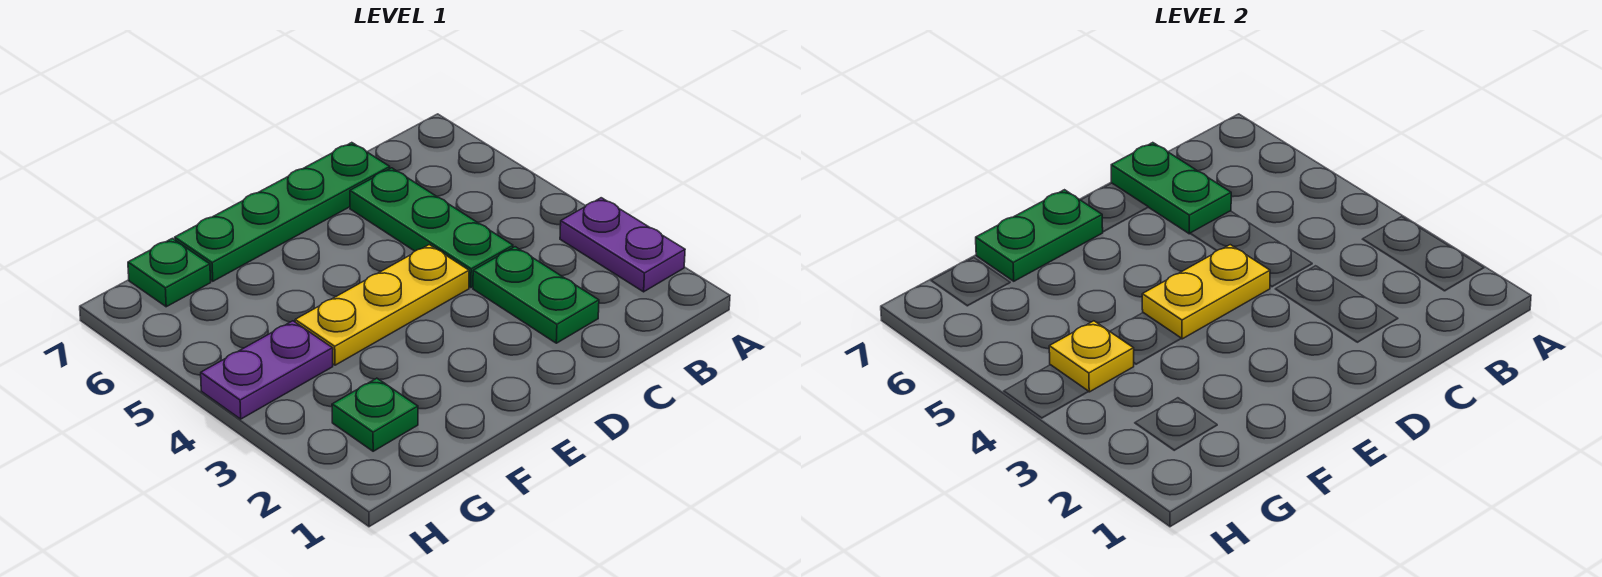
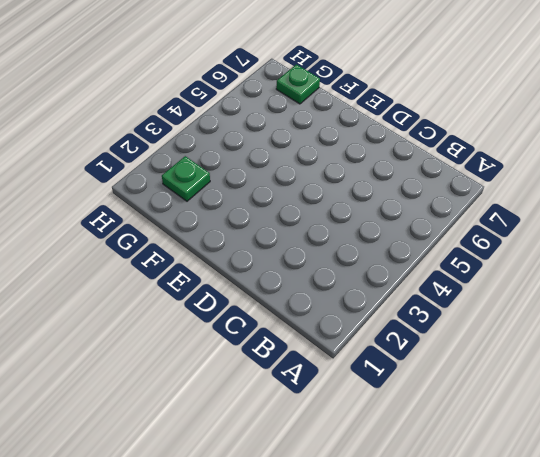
none -> purple 1x2 plate [560,198,685,292]
none -> green 1x2 plate [473,247,599,343]
none -> green 1x3 plate [350,168,513,288]

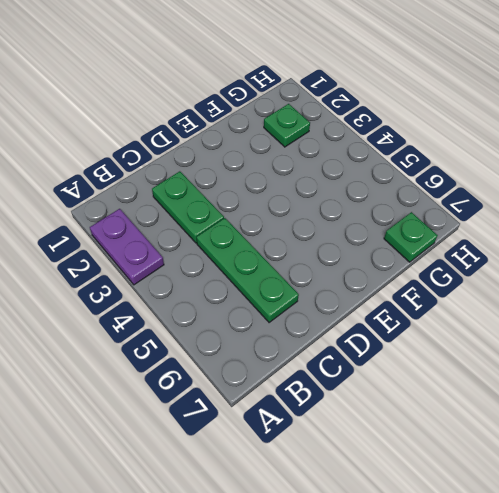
none -> green 1x4 plate [175,143,390,281]
none -> yellow 1x3 plate [295,245,469,365]
none -> purple 1x2 plate [201,321,333,419]

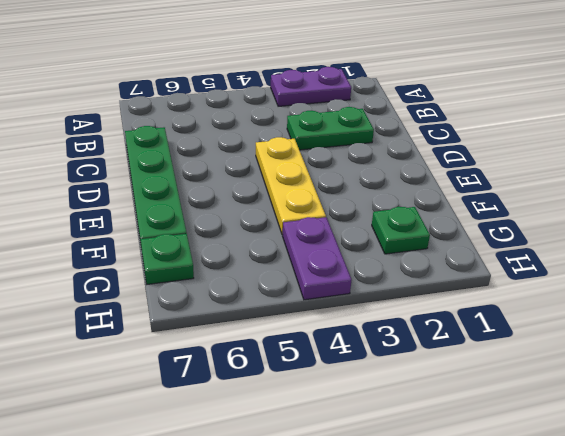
none -> green 1x3 plate [350,168,513,288]
none -> green 1x2 plate [1111,143,1231,234]
none -> yellow 1x2 plate [1142,245,1270,339]

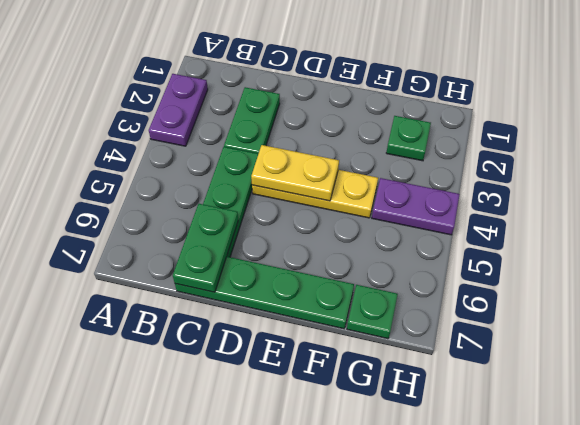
none -> green 1x2 plate [976,190,1103,281]
none -> yellow 1x1 plate [1049,321,1134,392]

